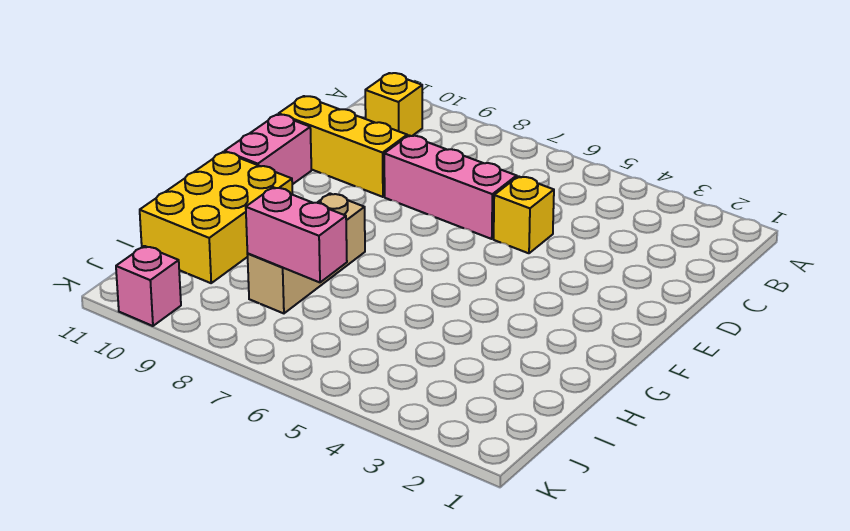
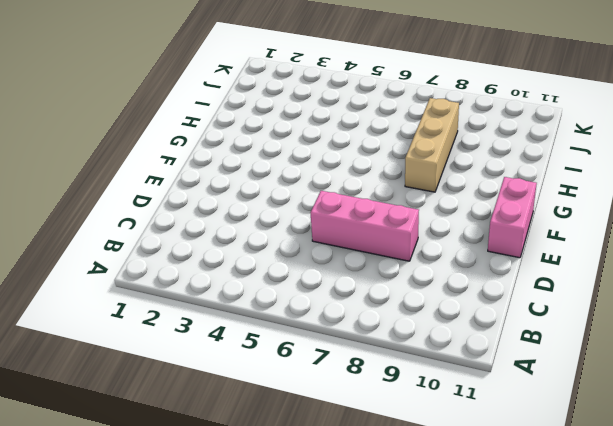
none -> yellow 1x1 brick [365,73,422,136]
none -> yellow 1x1 brick [494,176,554,253]

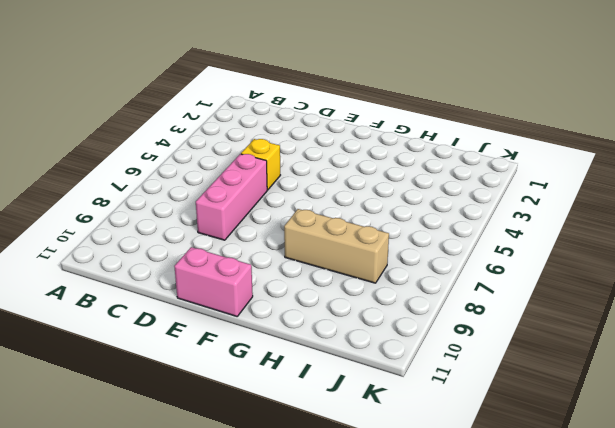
none -> yellow 1x1 brick [365,73,422,136]
none -> yellow 1x3 brick [279,96,407,197]

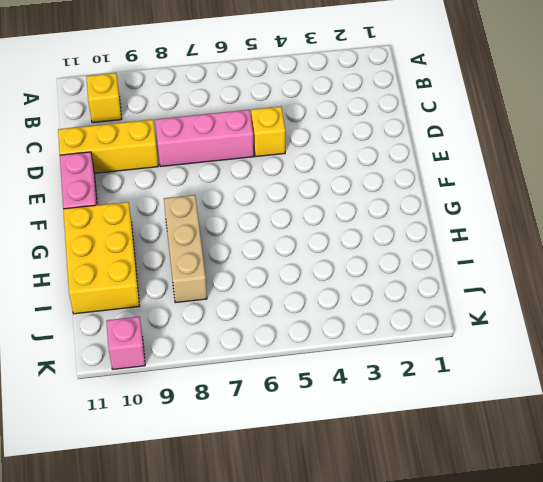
none -> pink 1x2 brick [246,187,347,282]

